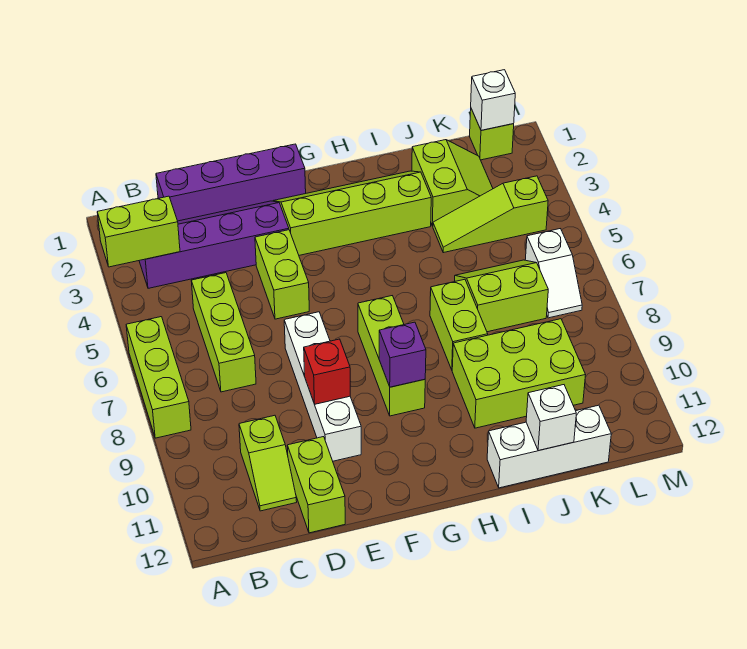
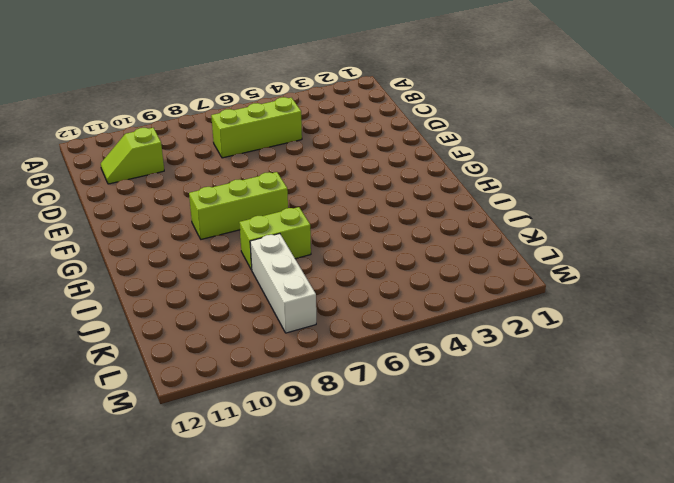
white 1x3 brick [250,233,316,333] -> white 1x3 brick moved to [487,405,611,488]
none -> lime 1x3 brick [126,317,191,438]
none -> purple 2x4 slope [139,201,289,288]
none -> purple 1x4 brick [156,144,306,221]

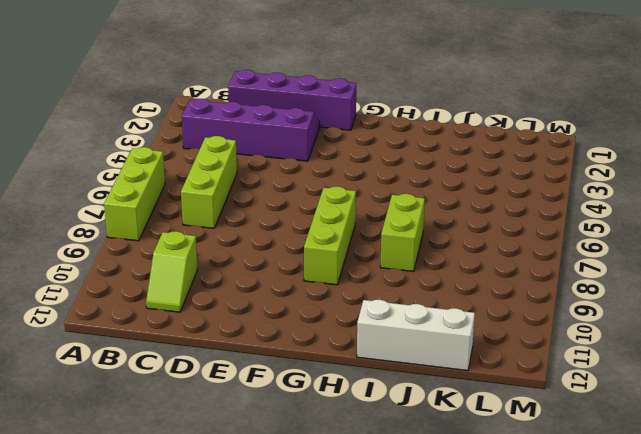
none -> lime 1x2 brick [287,437,345,533]
none -> lime 1x2 brick [255,230,309,319]
none -> white 1x4 brick [284,312,361,461]

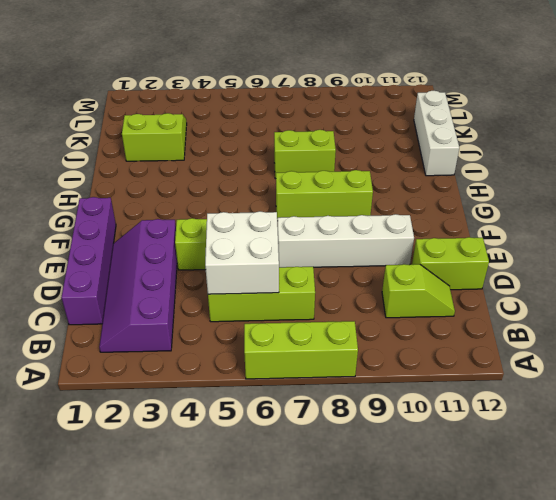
white 2x2 brick [205,211,279,294] -> none
none -> lime 2x4 slope [274,171,431,255]
none -> lime 2x3 brick [452,319,585,428]
none -> lime 1x3 slope [433,176,548,253]

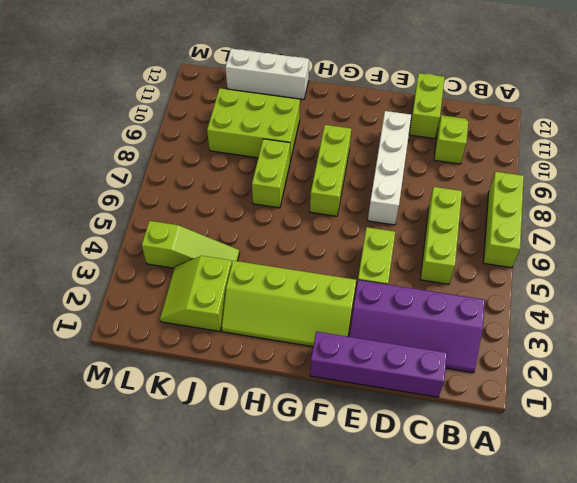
none -> lime 2x2 slope [455,260,548,332]
none -> lime 1x1 brick [470,109,514,160]
none -> white 1x2 slope [525,229,582,318]

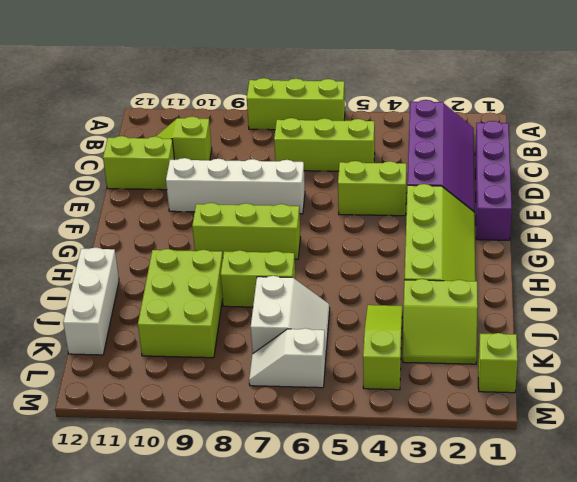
white 2x2 slope [251,276,330,360] -> lime 2x2 slope [455,260,548,332]
none -> lime 1x2 brick [97,196,180,267]
none -> red 1x1 brick [304,339,350,404]
none -> purple 1x1 brick [379,322,426,387]

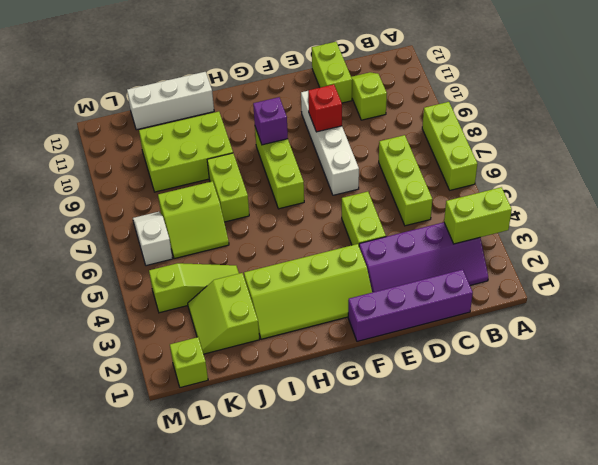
none -> white 1x1 brick [526,385,576,451]
none -> white 1x1 brick [471,70,515,130]

